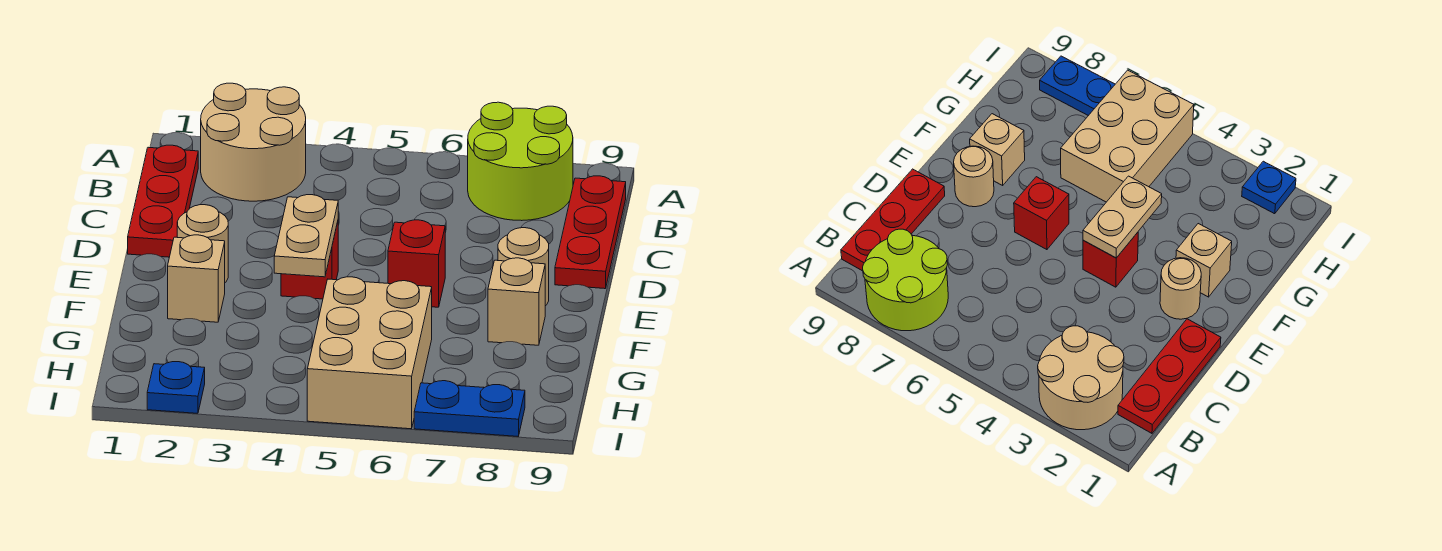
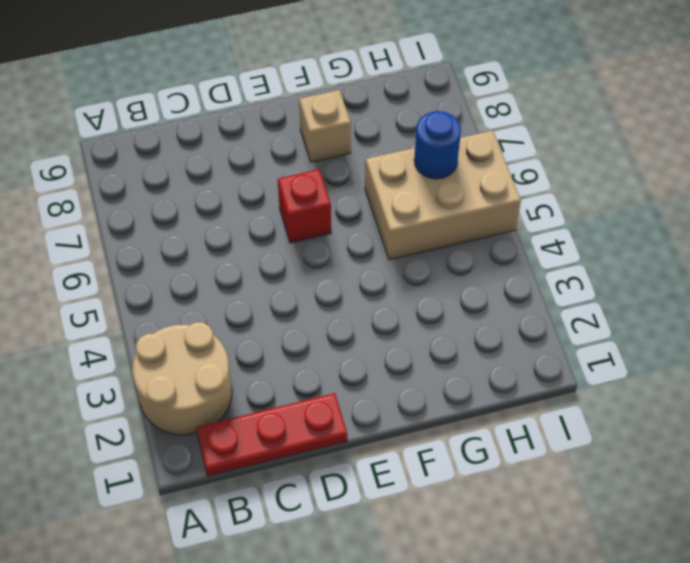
blue 1x1 round brick [414,111,461,179] -> none
none -> lime 2x2 round brick [468,102,573,221]
none -> red 1x3 plate [555,176,626,289]
none -> tan 1x1 round brick [177,205,228,282]

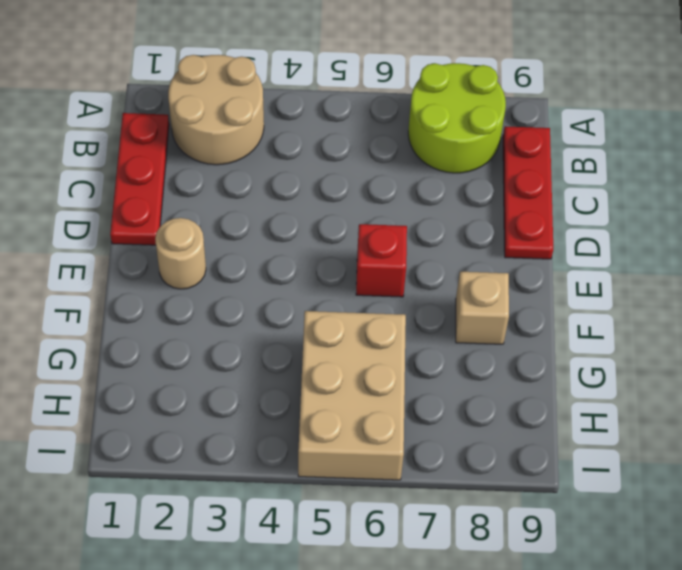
none -> red 1x1 brick [281,222,338,299]
none -> tan 1x1 round brick [498,228,549,306]
none -> tan 1x1 brick [168,235,225,322]

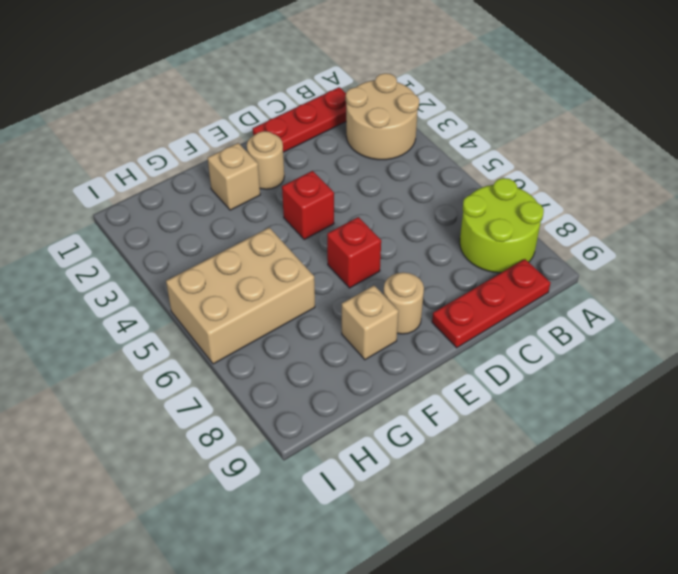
none -> blue 1x1 plate [147,362,205,413]
none -> blue 1x2 plate [414,381,525,436]
none -> tan 1x2 plate [274,195,338,277]

